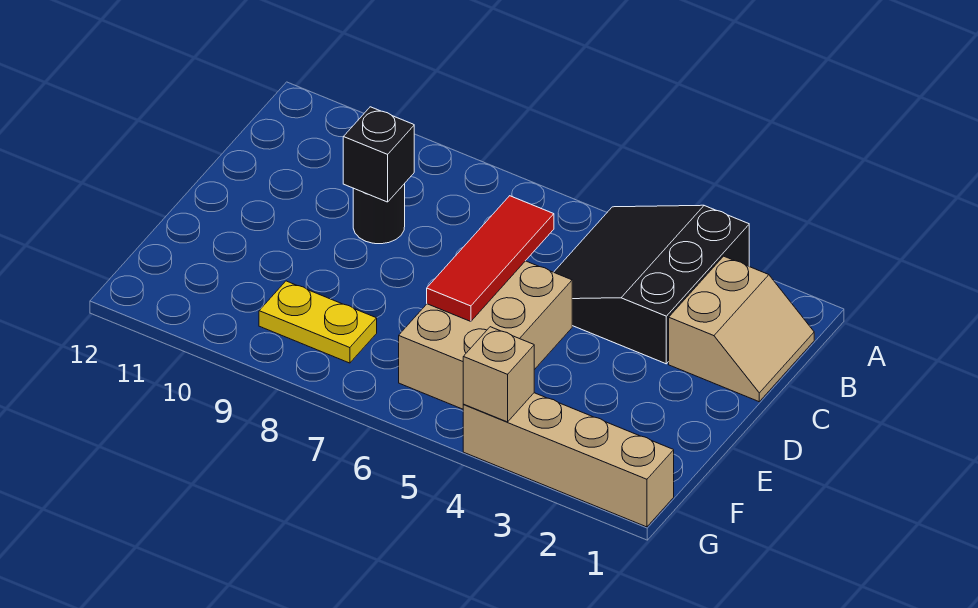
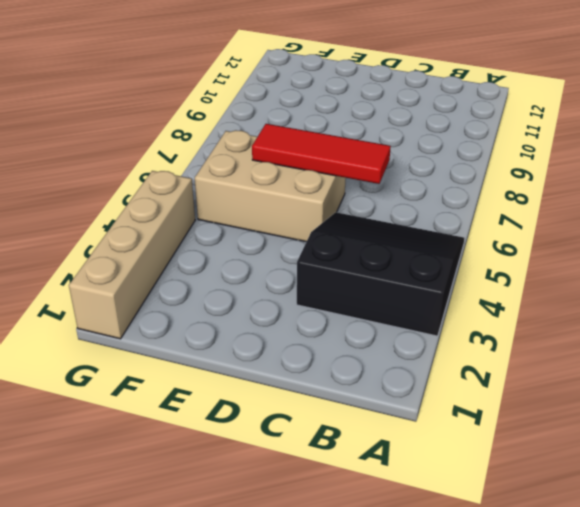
none -> tan 2x2 slope [669,256,814,402]
none -> black 1x1 round brick [353,184,405,244]

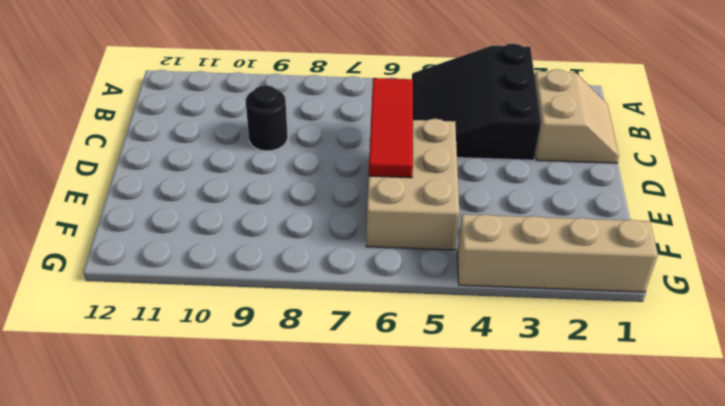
none -> yellow 1x2 plate [259,281,377,363]
none -> black 1x1 brick [343,107,414,202]

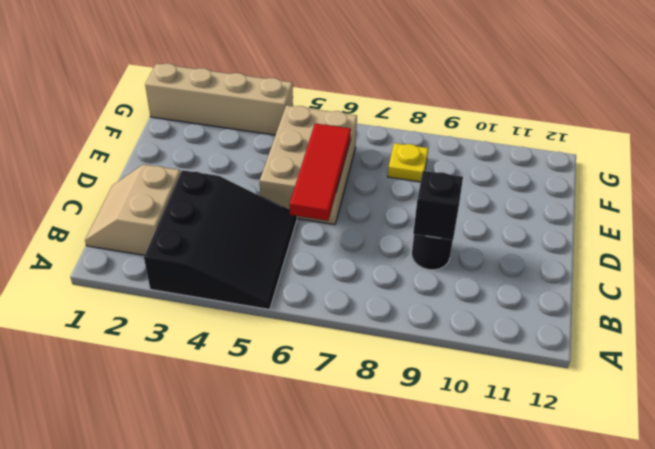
yellow 1x1 plate [388,143,428,182] -> yellow 1x2 plate [259,281,377,363]
none -> tan 1x1 brick [463,327,534,422]

